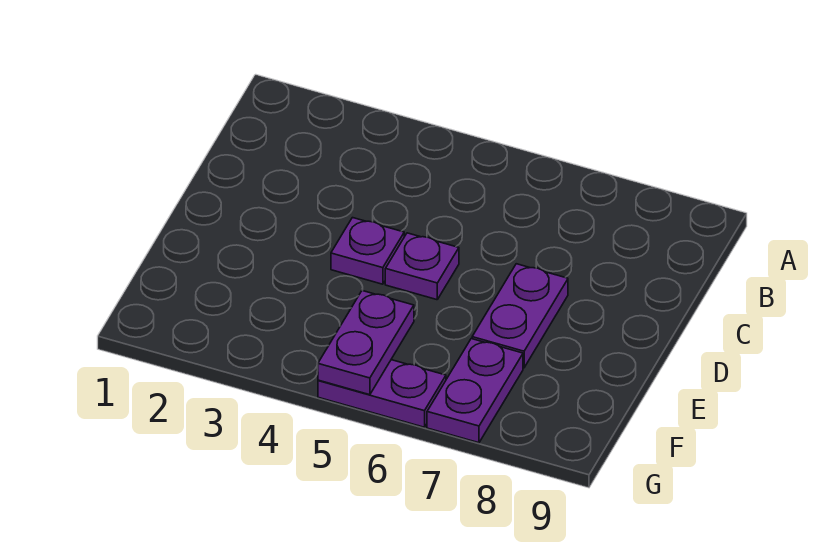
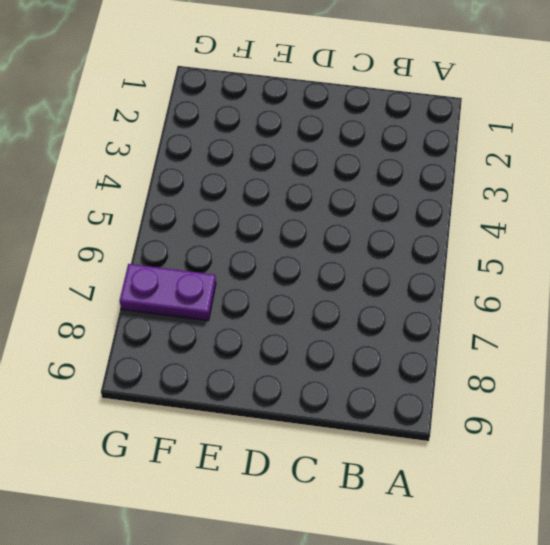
none -> purple 1x1 plate [331,218,404,284]
none -> purple 1x1 plate [385,233,459,300]

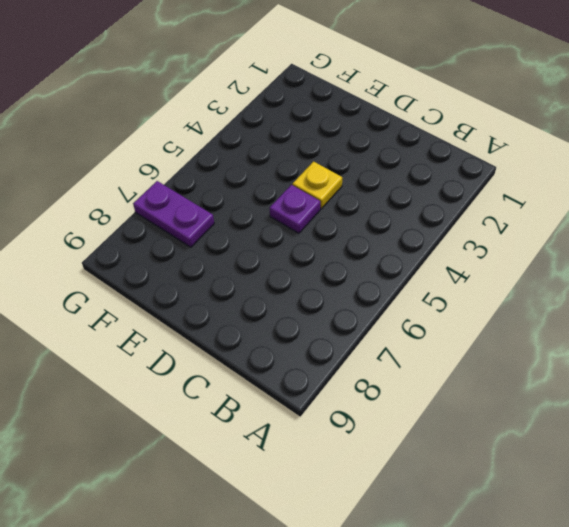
yellow 1x1 plate [292,162,342,209] -> purple 1x1 plate [331,218,404,284]
none -> purple 1x2 plate [472,264,568,368]
none -> purple 1x2 plate [318,360,446,427]

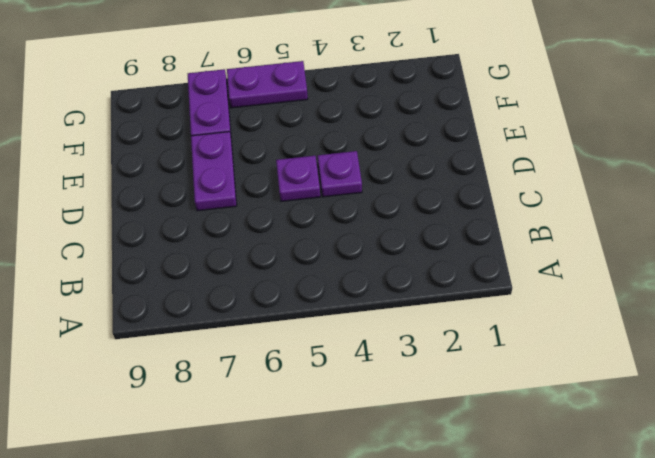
none -> purple 1x2 plate [318,290,414,395]

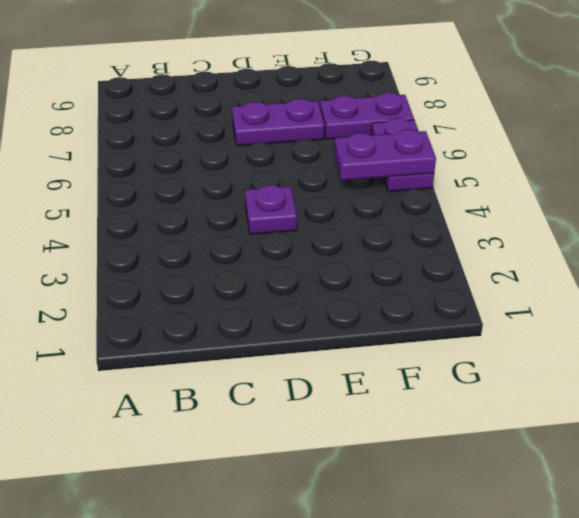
none -> purple 1x1 plate [385,233,459,300]

